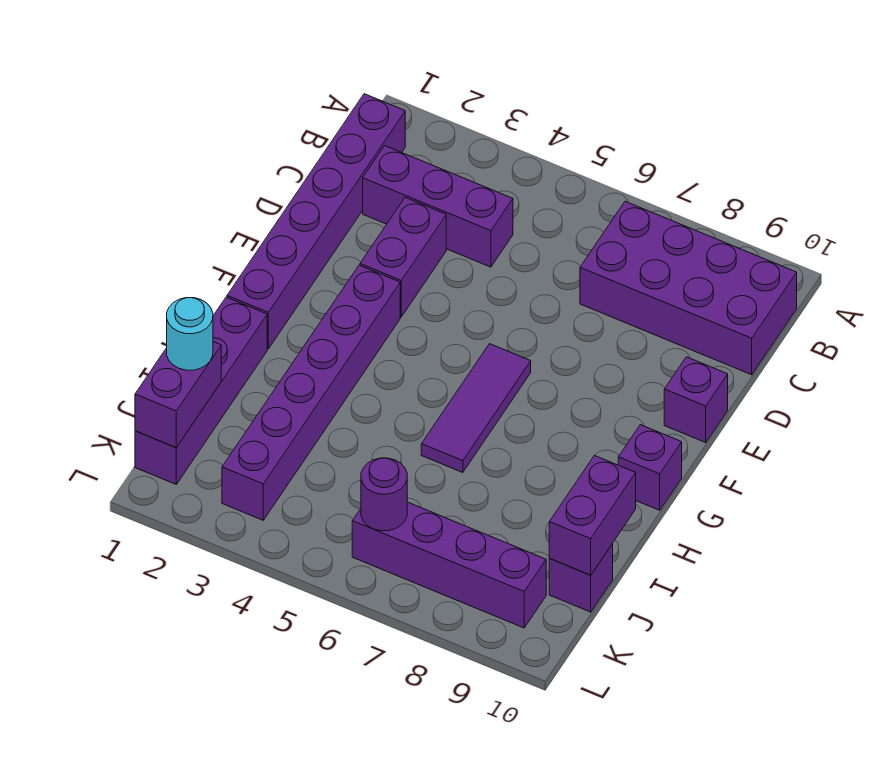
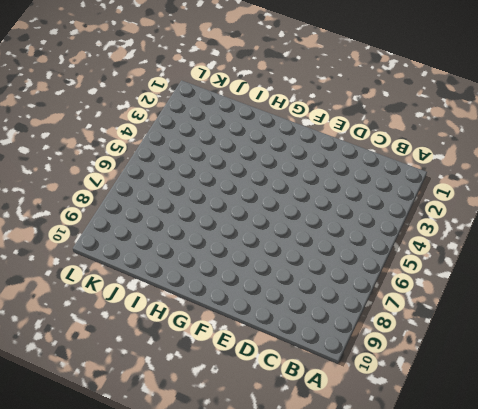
none -> purple 1x6 brick [227,94,405,349]
none -> purple 2x4 brick [580,202,797,375]
none -> purple 1x3 brick [363,146,513,267]

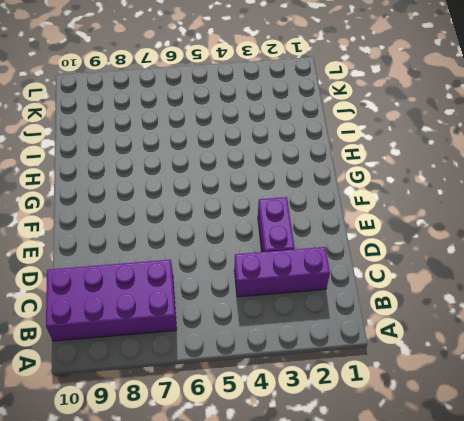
none -> purple 1x6 brick [227,94,405,349]
none -> purple 1x1 brick [664,357,728,442]
none -> purple 1x6 brick [222,265,400,520]

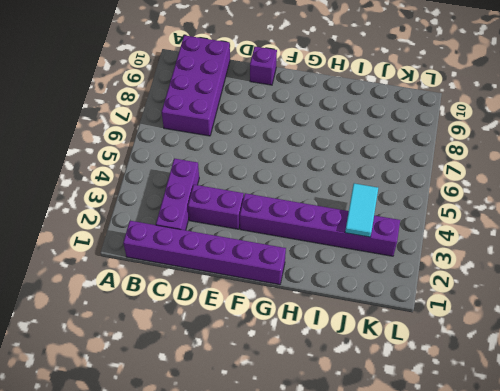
cyan 1x2 tile [345,183,378,237] -> none
none -> purple 1x3 tile [421,344,531,473]
none -> purple 1x1 brick [618,425,682,510]
none -> purple 1x4 brick [135,297,267,484]

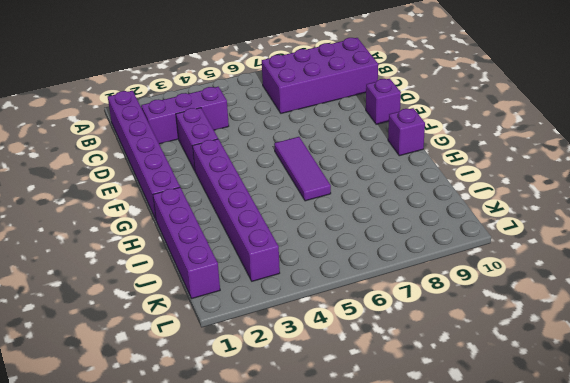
none -> purple 1x1 brick [549,544,613,612]
none -> purple 1x4 brick [352,502,546,628]
none -> purple 1x2 brick [549,456,636,575]

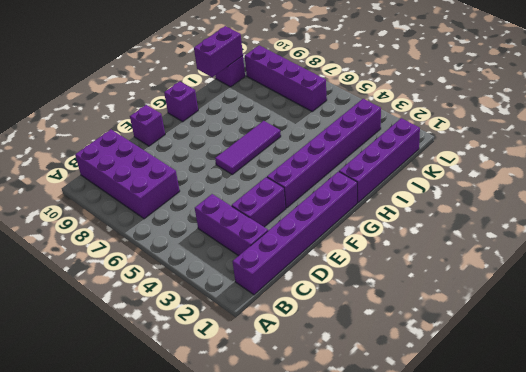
none -> purple 1x2 brick [135,342,221,448]
none -> purple 1x1 round brick [361,458,407,531]
none -> cyan 1x1 round brick [167,298,213,370]

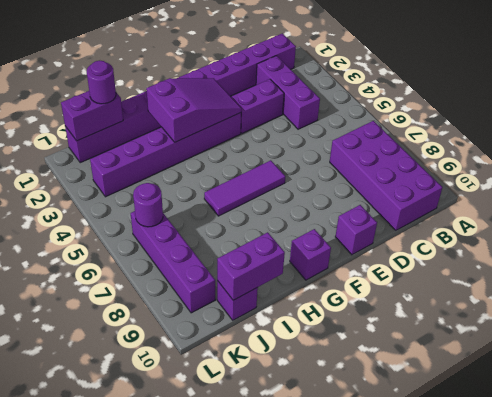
purple 2x3 slope [146,78,241,142] -> none
purple 1x1 round brick [87,61,116,104] -> cyan 1x1 round brick [167,298,213,370]

